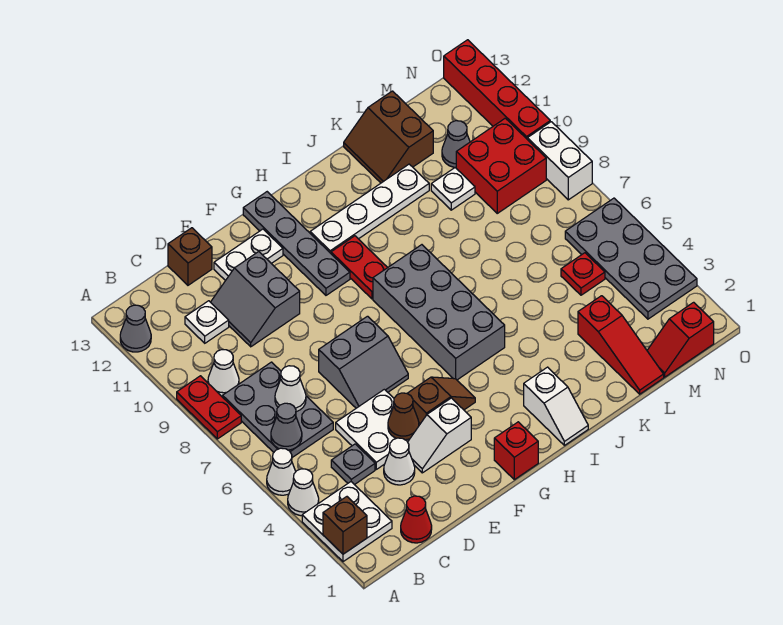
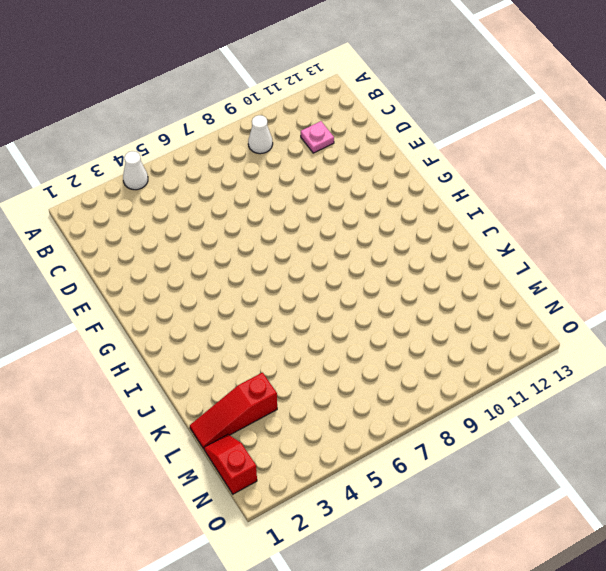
pink 1x1 plate [301,121,334,153] -> white 1x1 plate [185,301,229,343]
none -> white 2x2 plate [302,482,392,562]
none -> white 1x1 cone [267,448,296,495]
none -> red 1x2 plate [177,376,241,439]
none -> grey 1x1 cone [120,305,151,352]

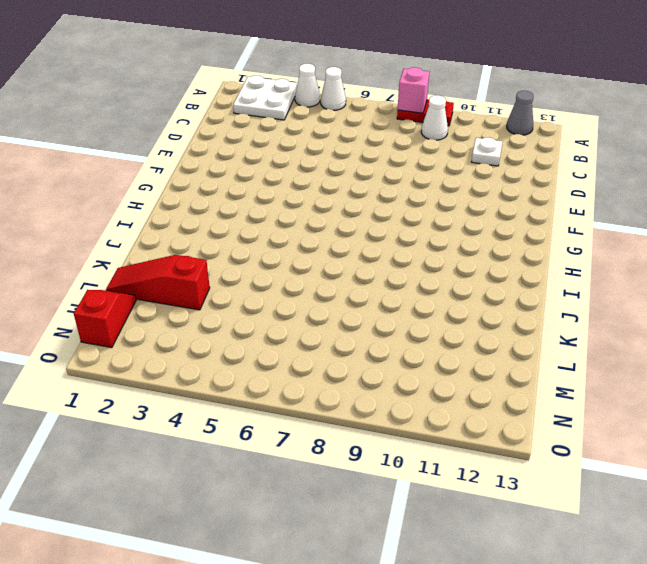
pink 1x1 brick [398,67,429,113] -> none
none -> grey 2x3 plate [223,362,333,457]
none -> red 1x1 cone [401,496,432,543]
none -> grey 1x1 plate [331,444,375,485]
none -> white 1x1 cone [384,438,415,485]

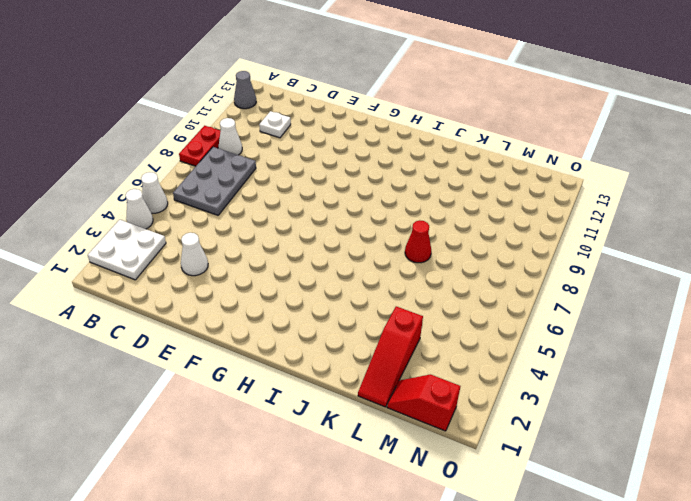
red 1x1 cone [405,220,431,263] -> red 1x1 cone moved to [401,496,432,543]
none -> grey 1x1 plate [331,444,375,485]
none -> white 2x2 plate [336,389,420,469]
none -> grey 2x2 slope [211,252,300,347]
none -> brown 1x1 brick [168,228,212,285]

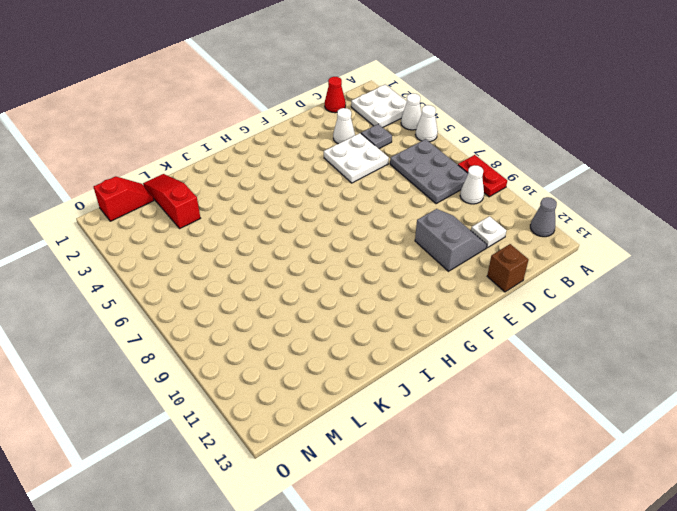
none -> white 1x2 slope [408,398,471,473]
none -> grey 2x2 slope [319,316,408,408]
none -> white 1x2 plate [214,229,283,281]
none -> brown 1x2 slope [407,377,475,424]

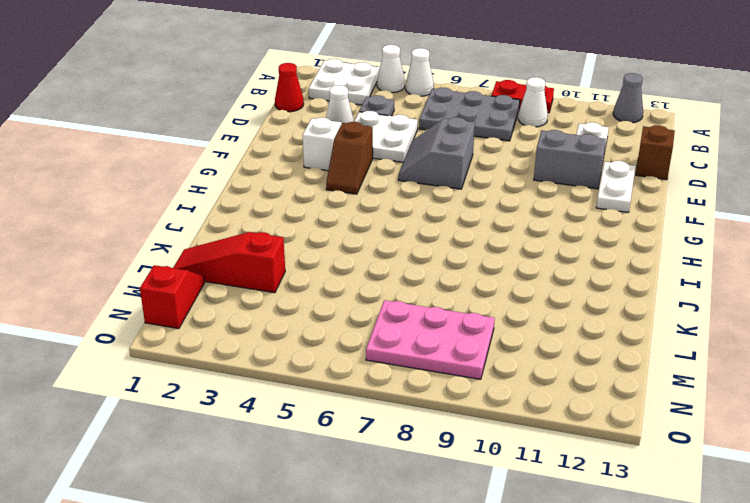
pink 2x3 plate [366,300,495,379] -> red 2x2 brick [456,118,546,213]
none -> red 1x1 brick [494,422,538,480]
none -> grey 1x4 plate [243,192,350,295]
none -> grey 2x4 brick [373,245,505,380]
none -> red 1x2 plate [331,236,388,299]

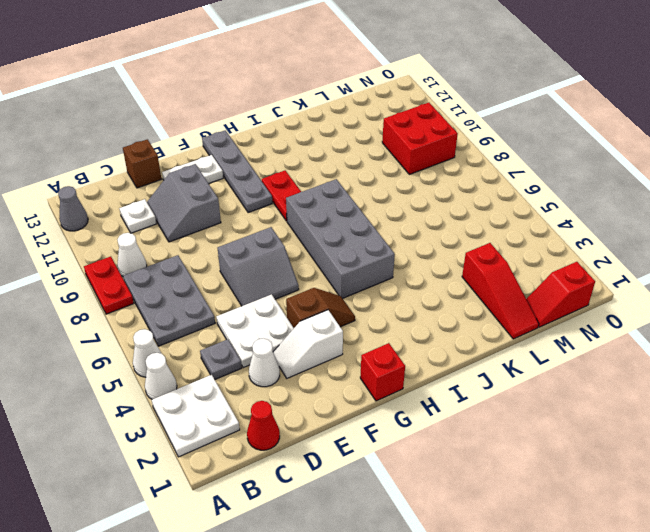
none -> white 1x4 plate [310,164,429,253]
none -> white 1x2 slope [524,367,588,445]
none -> brown 2x2 slope [344,91,433,183]
none -> white 1x1 plate [431,168,475,210]

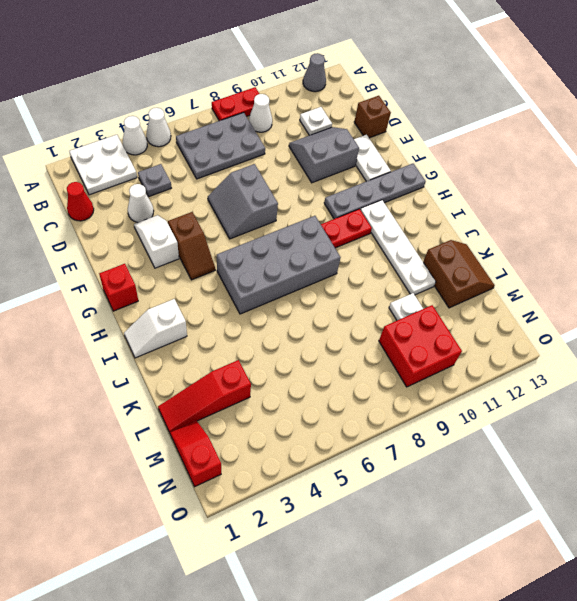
brown 2x2 slope [423,240,495,308] -> brown 2x2 slope turned to [344,91,433,183]
none -> white 2x2 plate [336,389,420,469]
none -> red 1x1 plate [561,253,605,295]
none -> grey 1x1 cone [442,121,470,167]
none -> grey 2x4 plate [565,198,697,319]

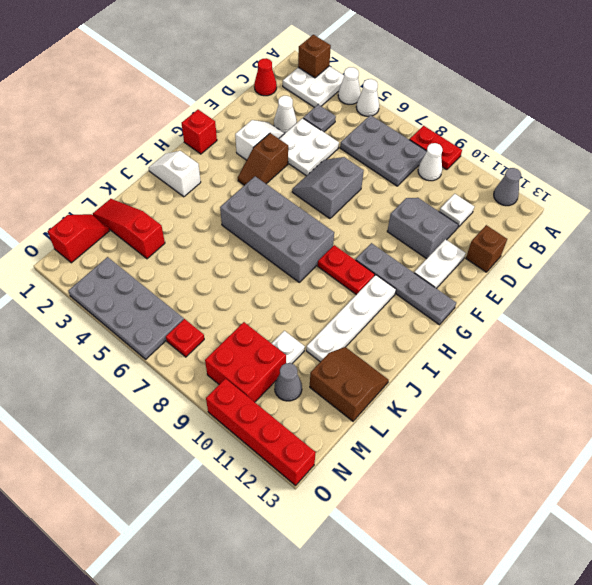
red 1x1 plate [166,319,204,357] -> red 1x1 plate moved to [561,253,605,295]
none -> white 1x2 brick [527,122,592,200]
none -> grey 1x1 cone [271,403,302,450]
none -> white 1x1 cone [275,366,306,412]
none -> brown 1x1 cone [388,393,419,440]

